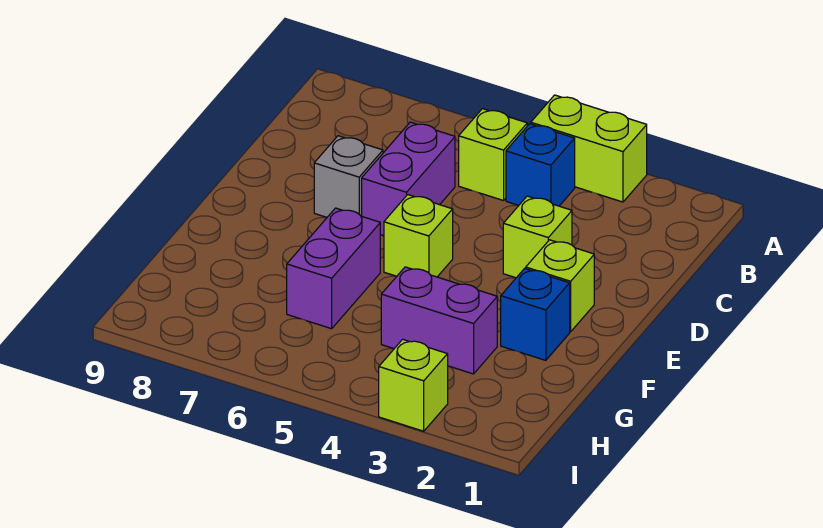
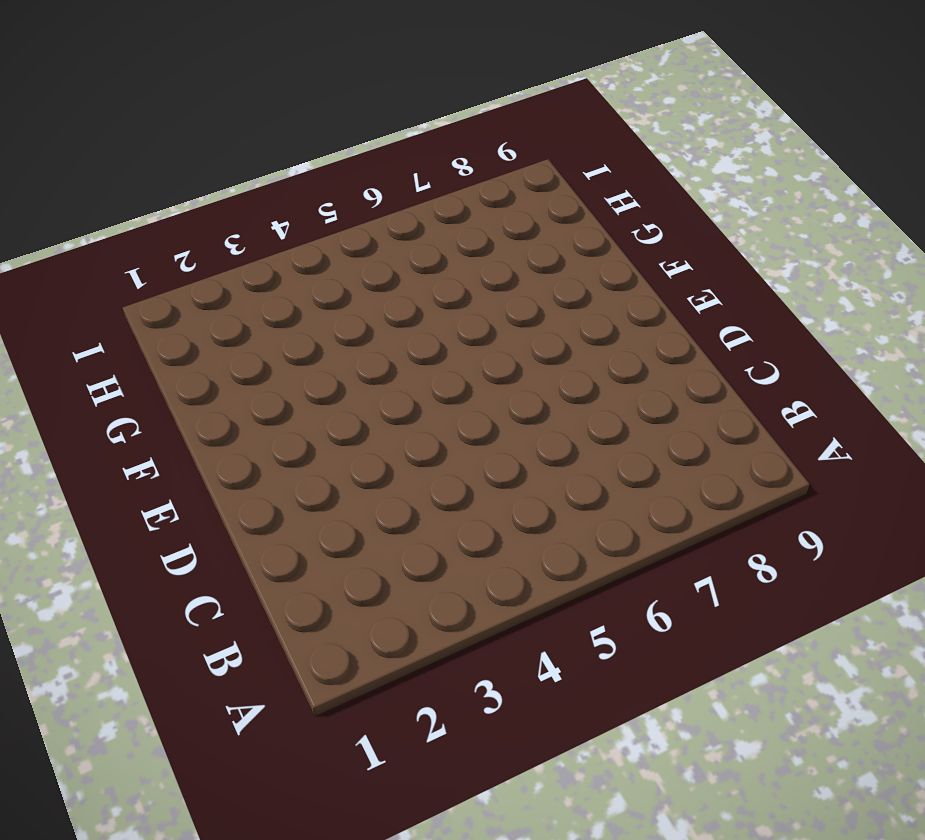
none -> lime 1x2 brick [531,95,647,202]
none -> blue 1x1 brick [506,124,575,206]
none -> lime 1x1 brick [459,109,527,201]

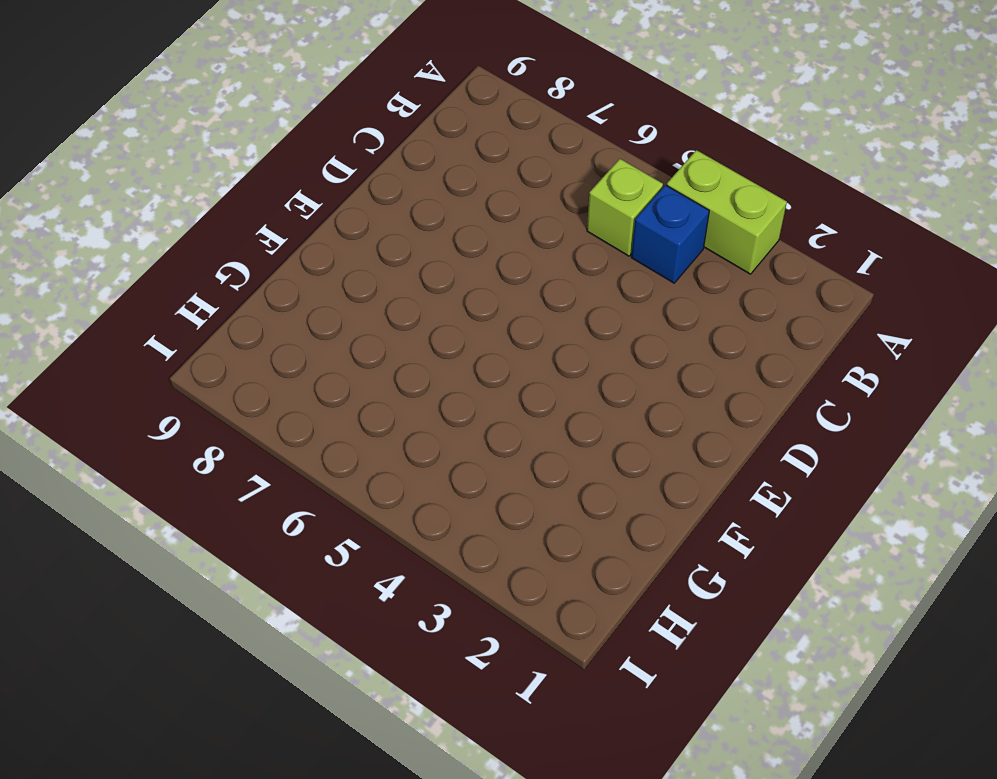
none -> purple 1x2 brick [362,122,455,236]
none -> lime 1x1 brick [503,196,572,278]
none -> grey 1x1 brick [314,136,383,217]

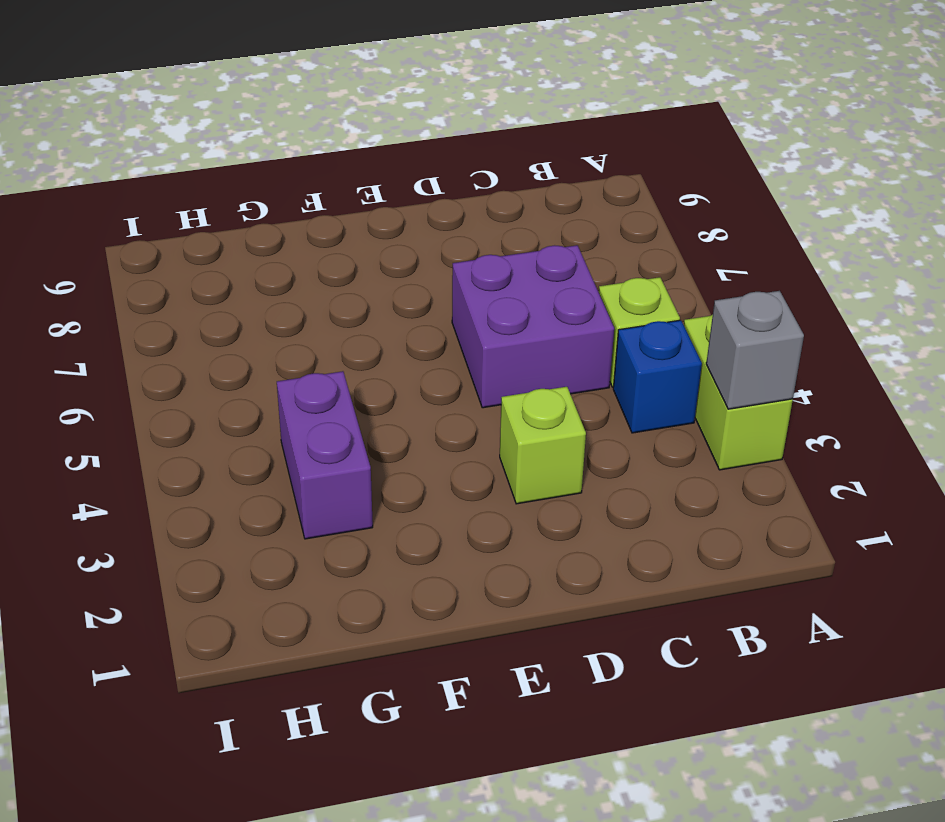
grey 1x1 brick [706,291,804,409] -> grey 1x1 brick moved to [314,136,383,217]
purple 2x2 brick [452,245,614,408] -> purple 1x2 brick [362,122,455,236]
none -> lime 1x1 brick [526,240,594,332]
none -> lime 1x1 brick [384,195,453,277]
none -> blue 1x1 brick [501,269,570,360]

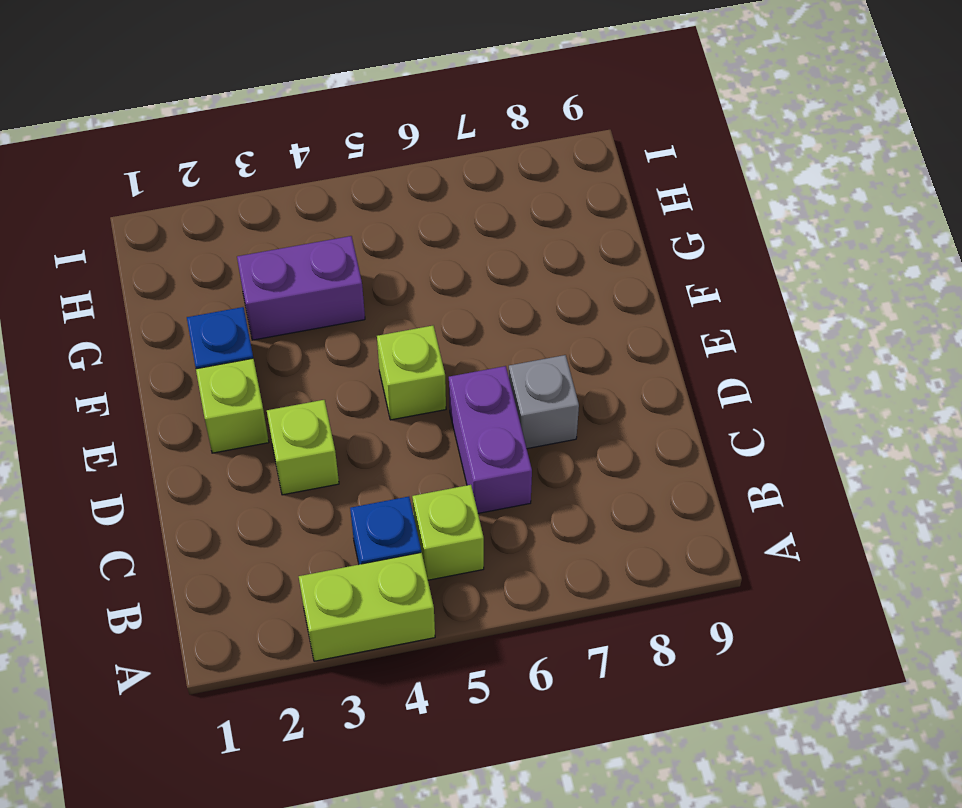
none -> purple 1x2 brick [287,208,380,329]
none -> lime 1x1 brick [379,339,448,431]

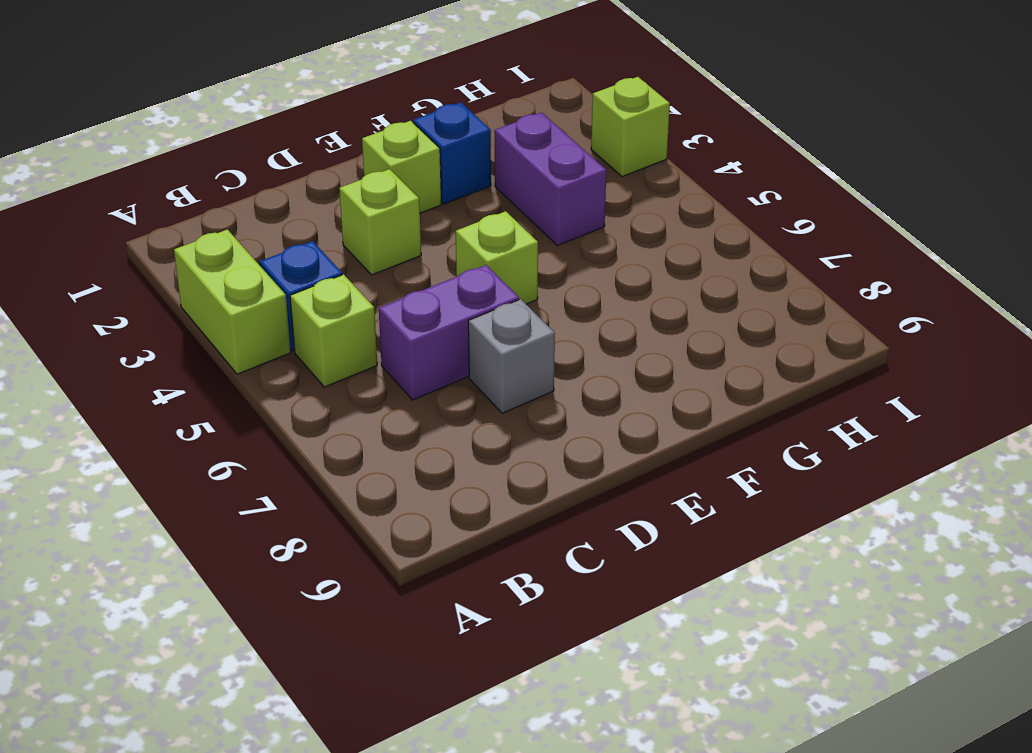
none -> purple 1x2 brick [287,208,380,329]

